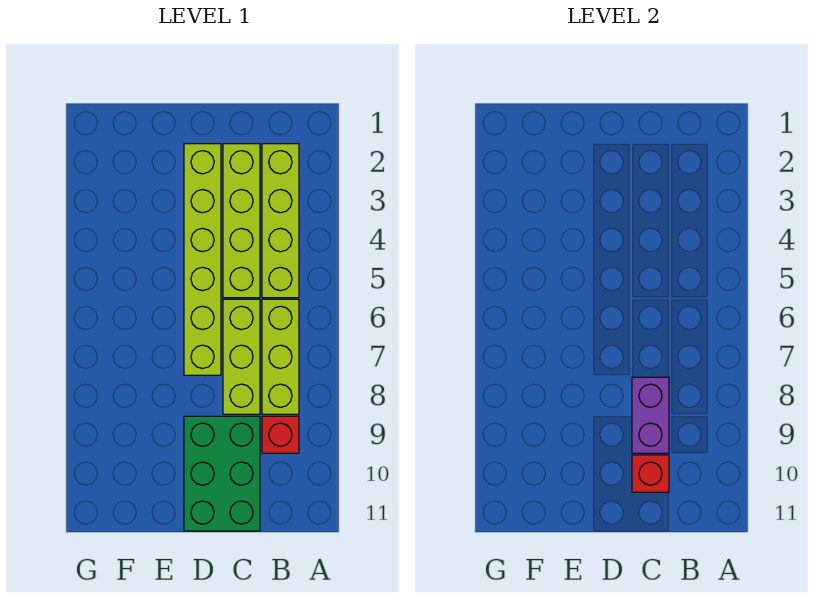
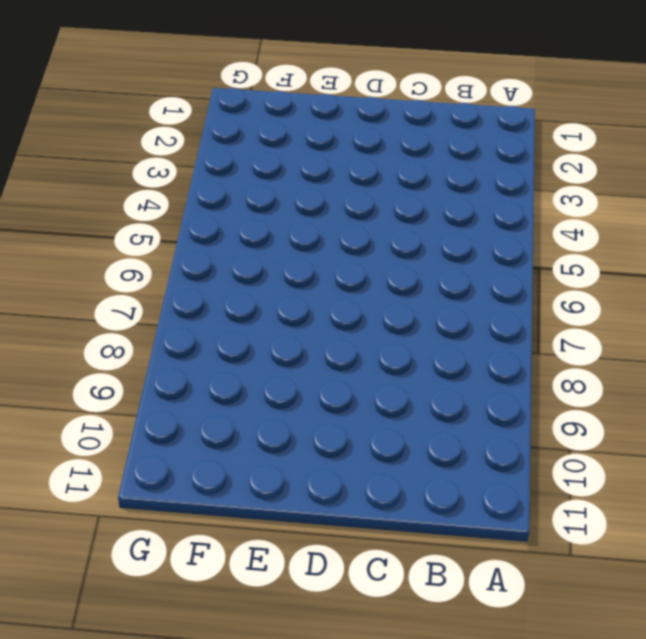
none -> lime 1x4 brick [262,144,299,298]
none -> lime 1x3 brick [262,299,299,414]

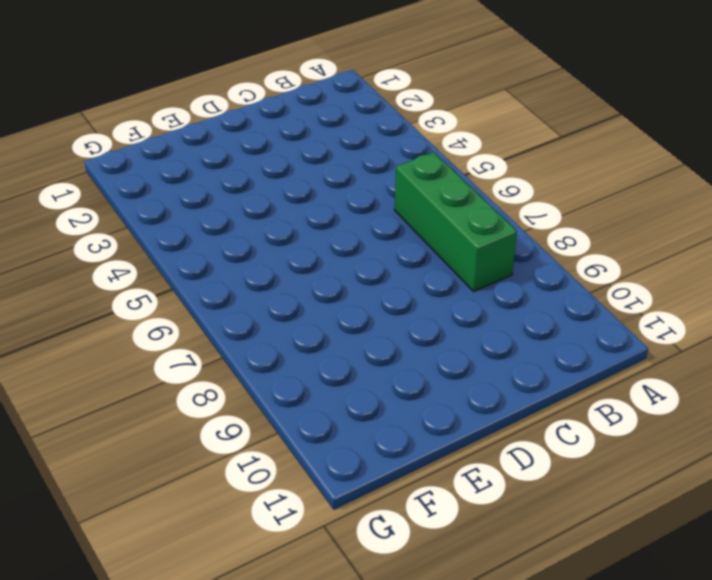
green 1x3 brick [395,152,517,291] -> lime 1x3 brick [262,299,299,414]
none -> lime 1x4 brick [262,144,299,298]
none -> red 1x1 brick [262,416,299,453]

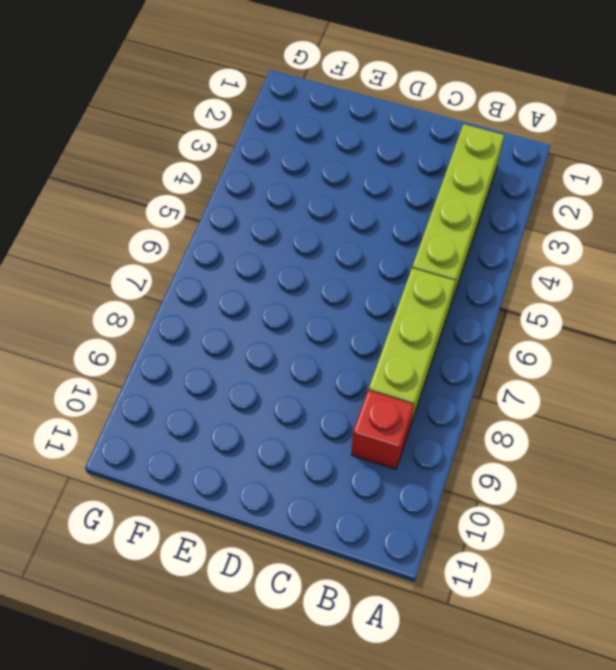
none -> lime 1x4 brick [223,144,260,298]
none -> lime 1x3 brick [223,299,260,414]

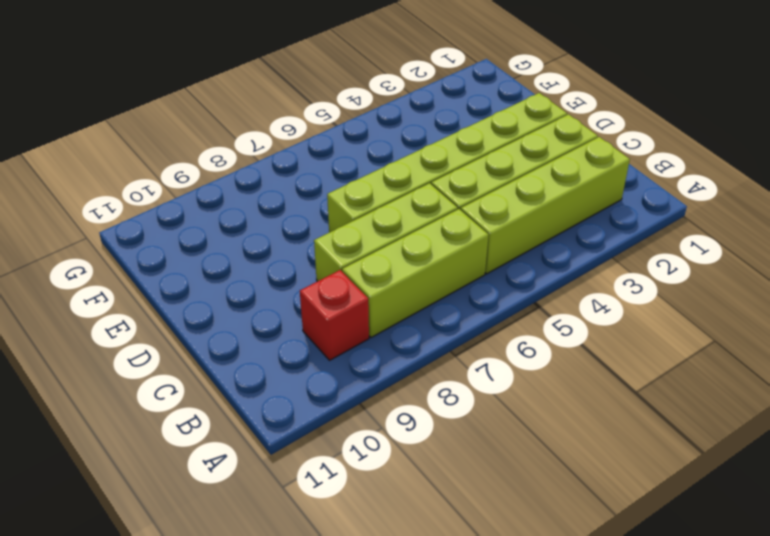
none -> green 2x3 brick [184,416,260,531]
none -> purple 1x2 brick [632,377,669,453]

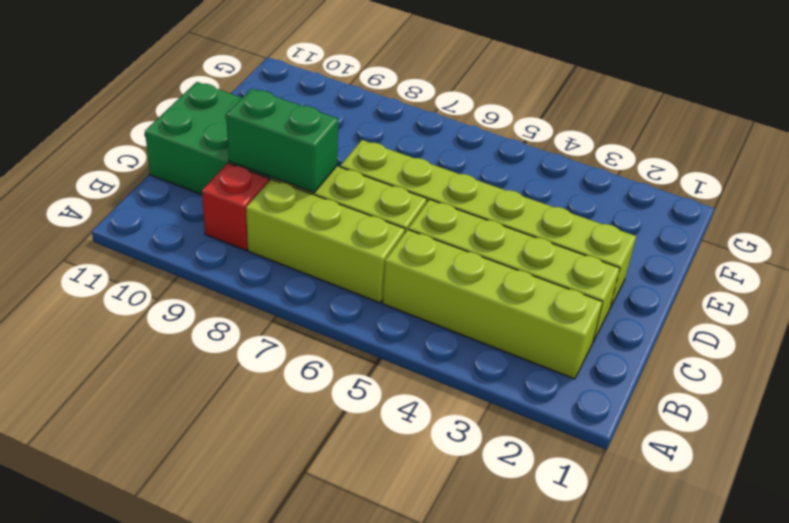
green 1x2 brick [226,89,338,192] -> purple 1x2 brick [632,377,669,453]
none -> red 1x1 brick [632,455,669,492]

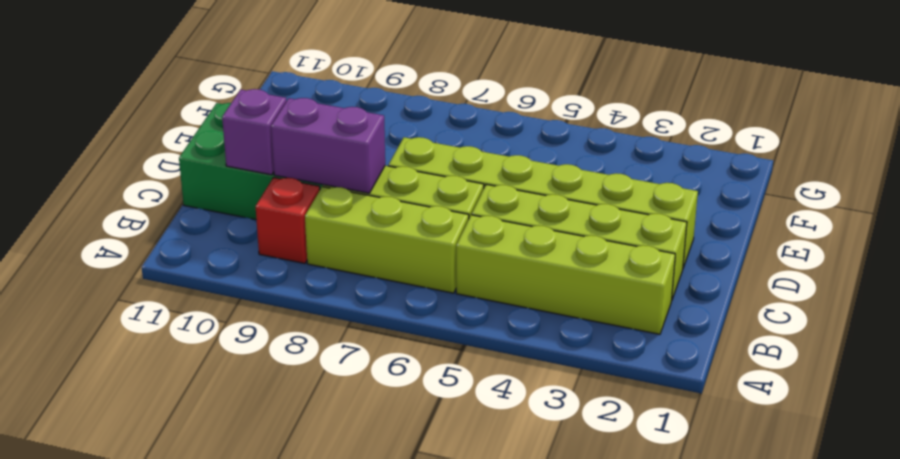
purple 1x1 brick [222,89,286,175] -> red 1x1 brick [632,455,669,492]

